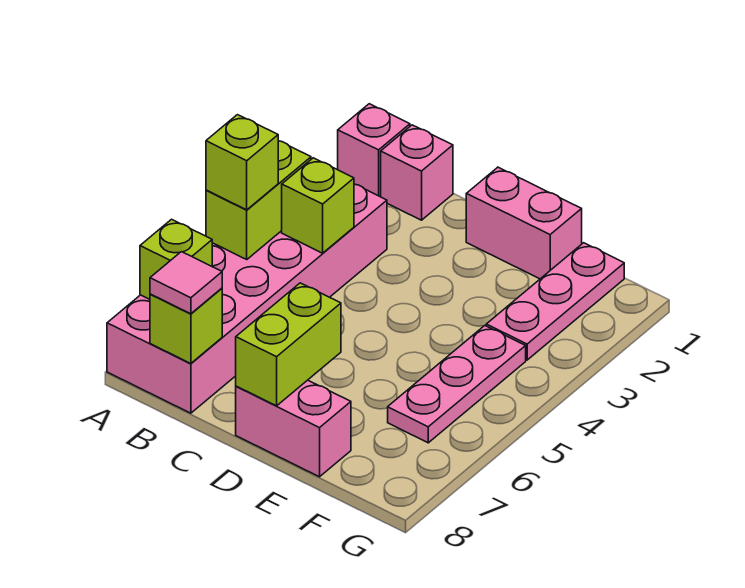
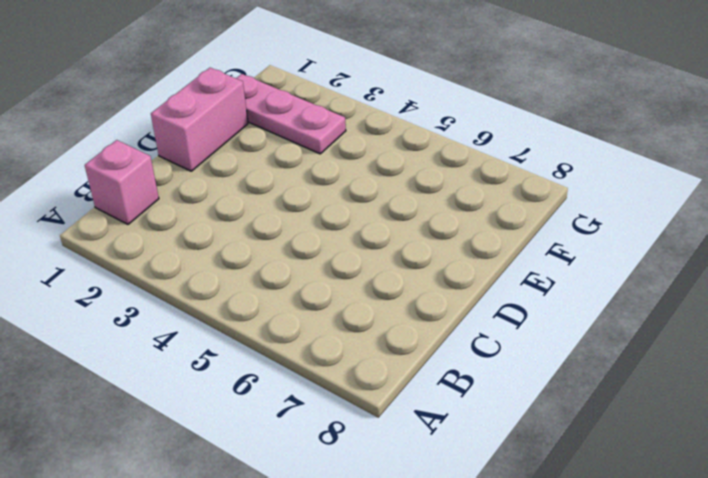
none -> pink 1x1 brick [338,104,410,197]
none -> pink 2x6 brick [107,184,387,413]
none -> pink 1x2 brick [236,380,351,477]

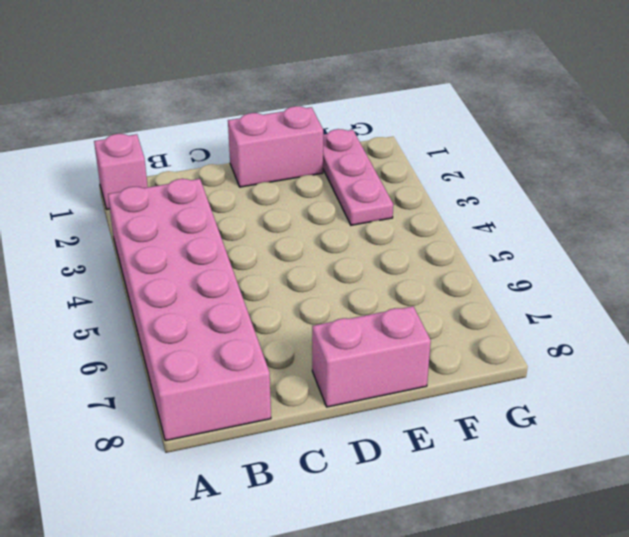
none -> pink 1x1 brick [381,125,453,220]
none -> pink 1x3 plate [388,326,526,443]
none -> lime 1x2 brick [206,141,311,259]

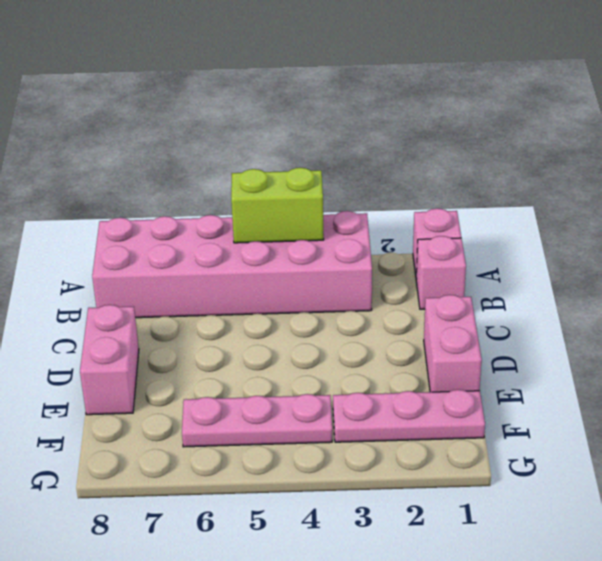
none -> lime 1x1 brick [140,219,212,299]
none -> lime 1x1 brick [282,158,354,253]
none -> lime 1x1 brick [150,288,222,364]

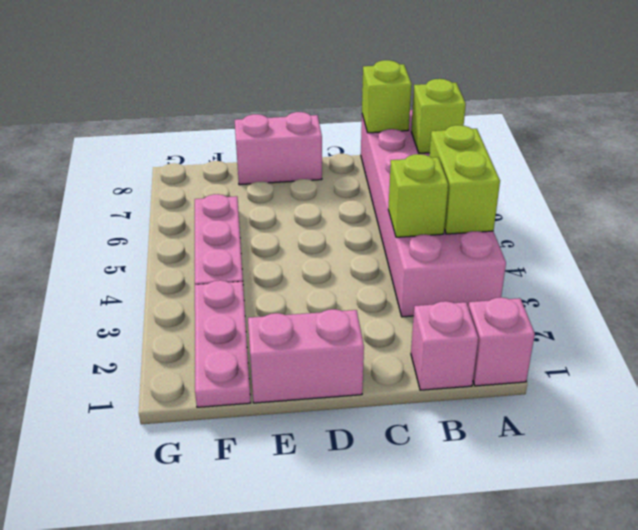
none -> lime 1x2 brick [236,283,341,406]
none -> lime 1x1 brick [206,115,278,210]
none -> pink 1x1 tile [150,252,222,314]

